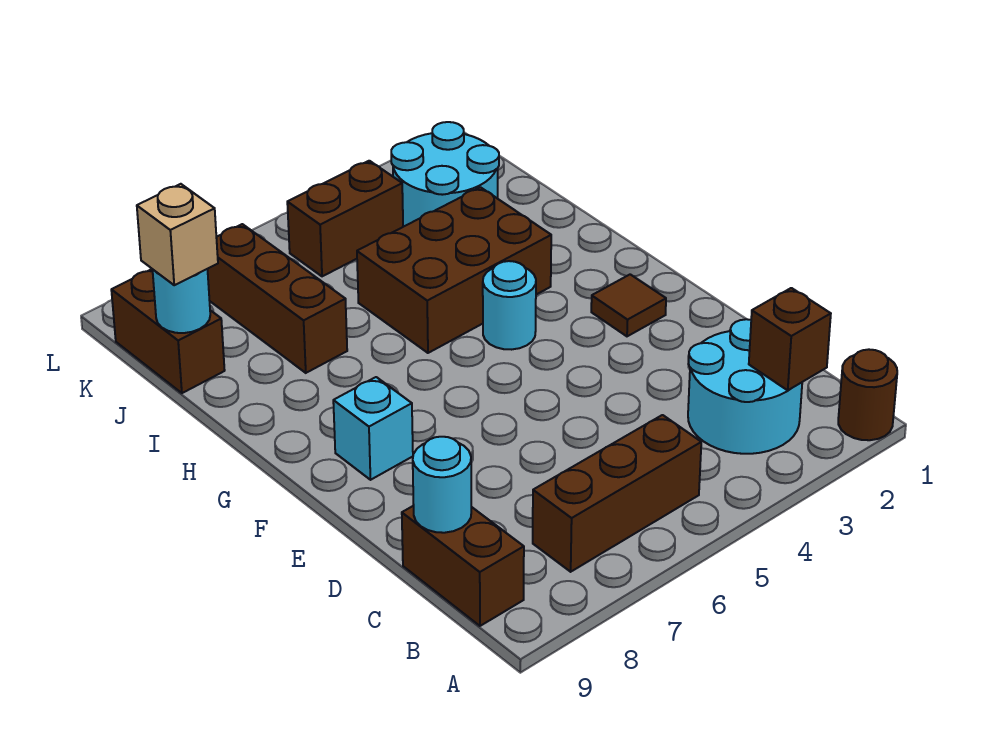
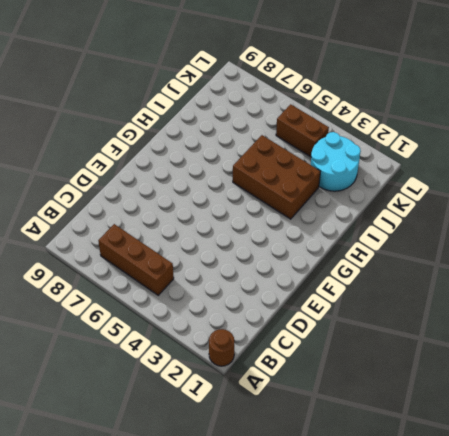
none -> cyan 2x2 round brick [688,319,802,454]
none -> brown 1x2 brick [402,506,524,626]
none -> brown 1x1 tile [591,274,666,336]

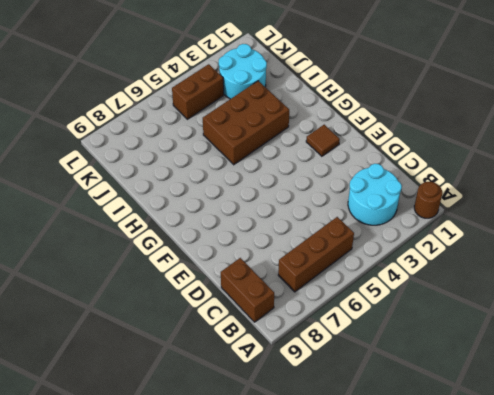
none -> cyan 1x1 brick [333,377,413,480]
none -> cyan 1x1 round brick [483,261,536,350]
none -> brown 1x3 brick [208,224,347,373]

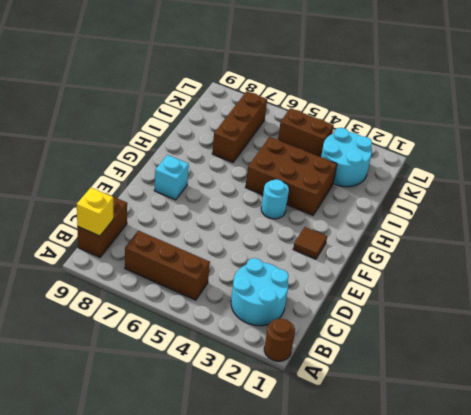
yellow 1x1 brick [77,188,113,236] -> none
none -> brown 1x2 brick [111,269,225,393]
none -> brown 1x1 brick [749,288,831,390]
none -> cyan 1x1 round brick [413,437,471,533]

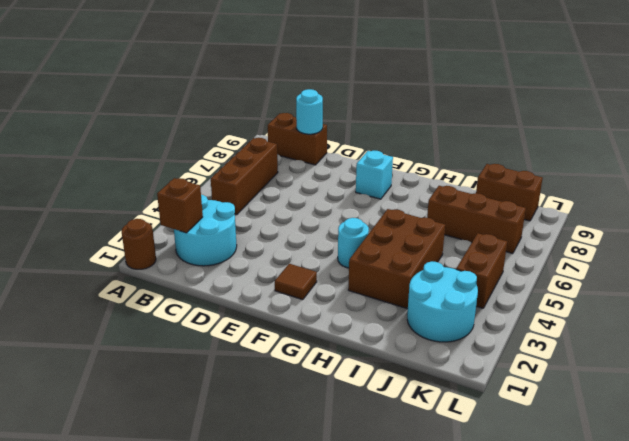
none -> cyan 1x1 round brick [152,269,210,333]
none -> tan 1x1 brick [137,184,218,285]

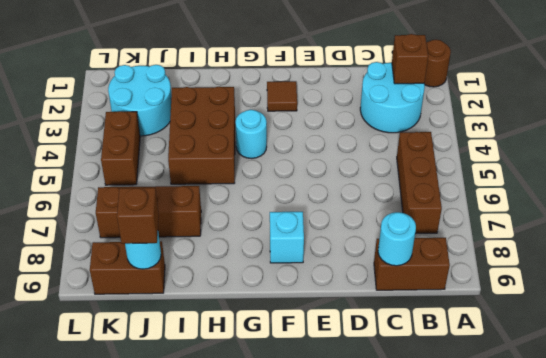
brown 1x1 brick [117,188,159,244] -> tan 1x1 brick [137,184,218,285]

